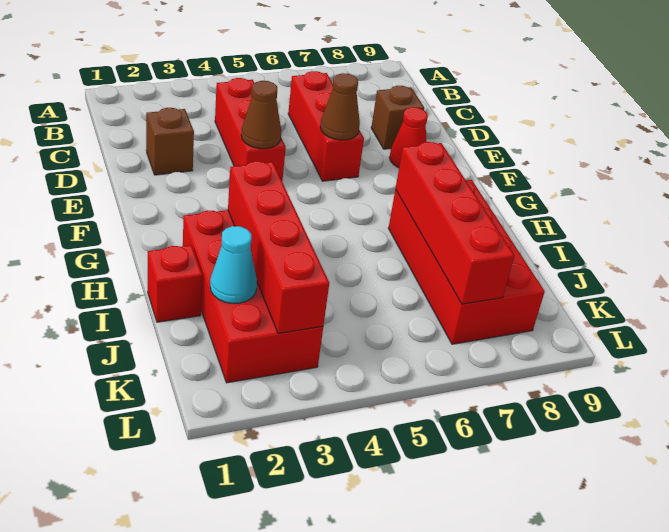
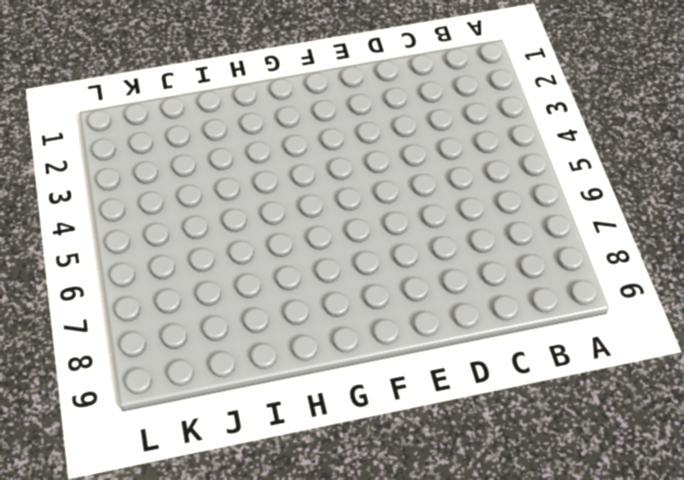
none -> red 1x3 brick [215,78,286,181]
none -> red 1x3 brick [288,71,364,181]
none -> brown 1x1 brick [146,108,194,175]

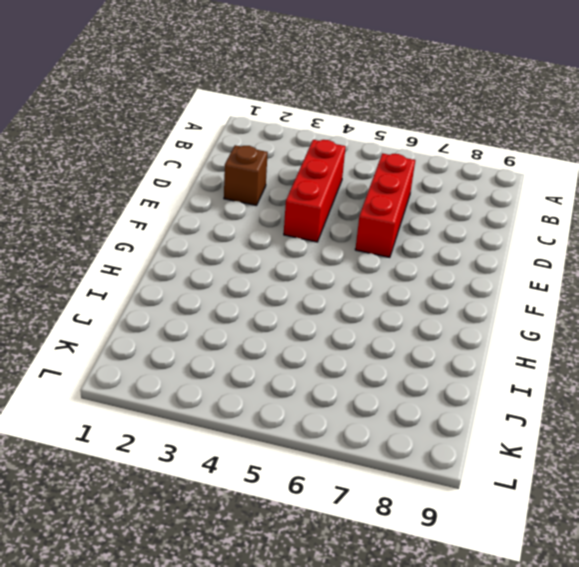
none -> brown 1x1 brick [371,86,424,149]
none -> red 1x1 cone [390,107,428,168]
none -> red 2x4 brick [183,210,323,383]

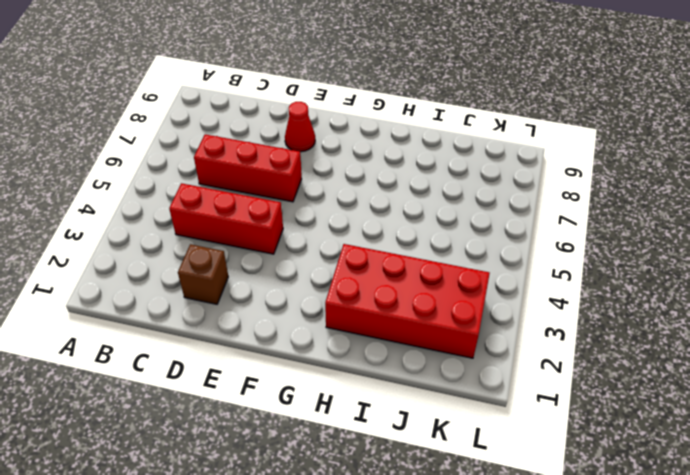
none -> brown 1x1 brick [371,86,424,149]
none -> red 2x4 brick [388,180,545,344]
none -> red 1x1 brick [148,245,202,322]

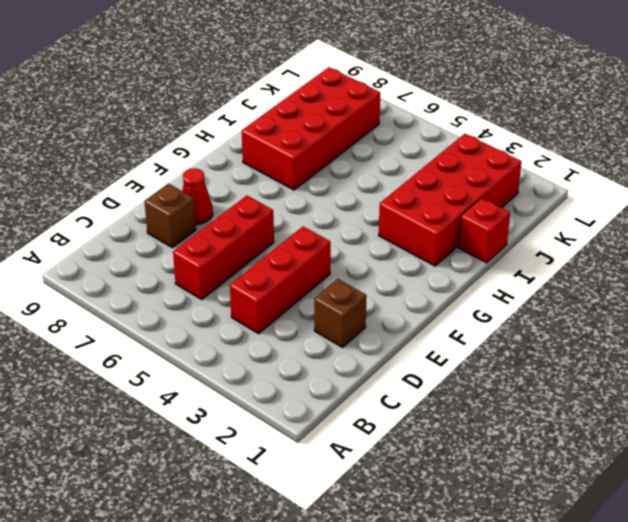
none -> brown 1x1 cone [241,81,282,149]
none -> brown 1x1 cone [320,73,360,140]
none -> red 1x4 brick [228,161,329,333]

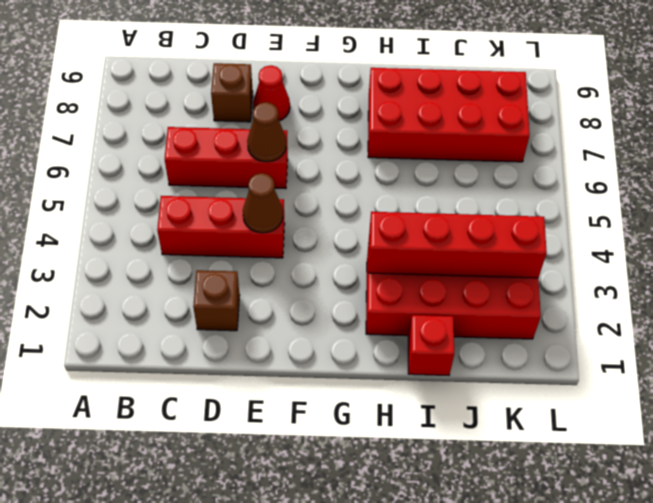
none -> red 1x4 brick [395,142,514,304]
none -> cyan 1x1 cone [210,226,257,303]

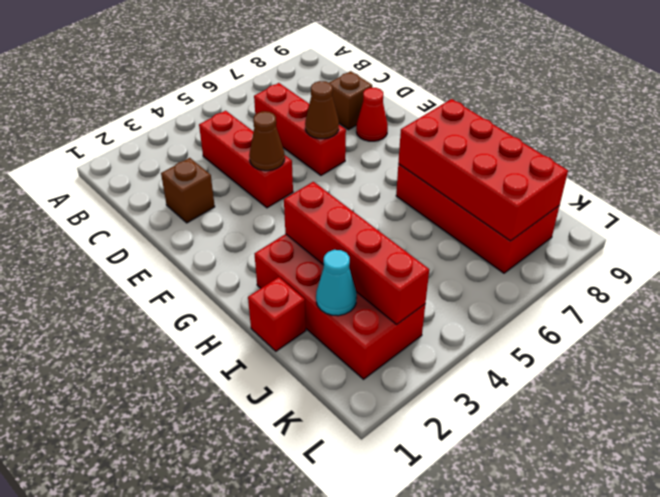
red 2x4 brick [398,99,568,241] -> red 1x4 brick [395,142,514,304]

